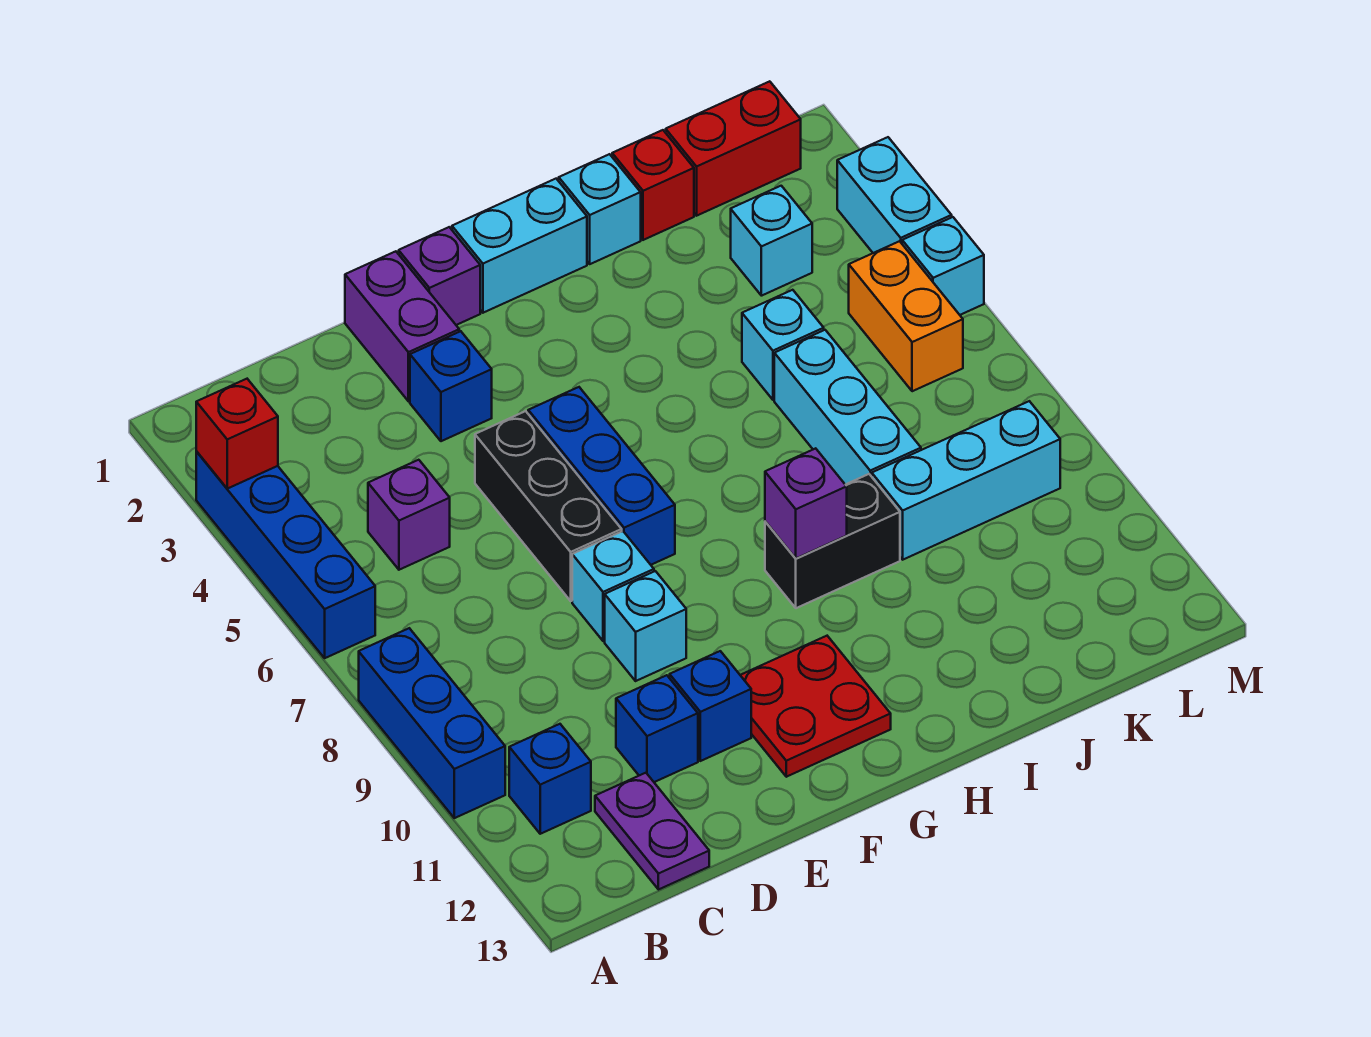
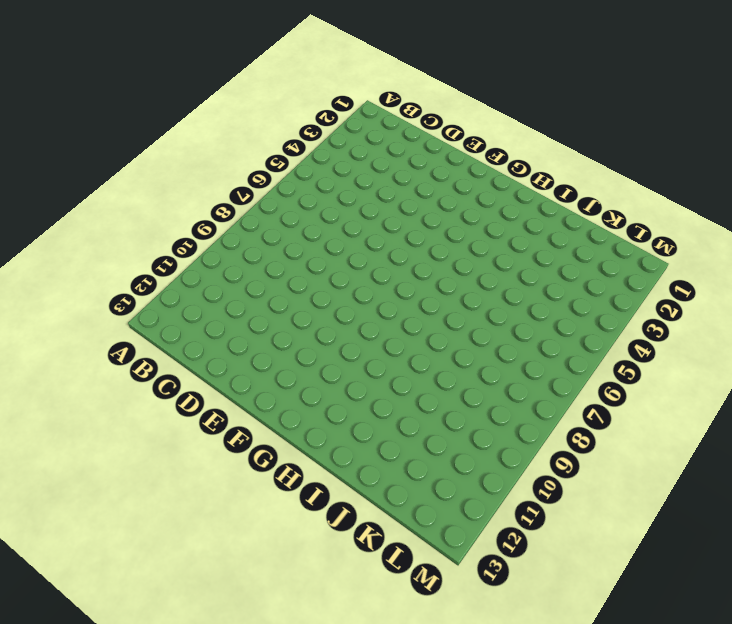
none -> blue 1x4 brick [196,452,375,658]
none -> blue 1x3 brick [359,628,505,818]
none -> blue 1x1 brick [509,724,591,834]

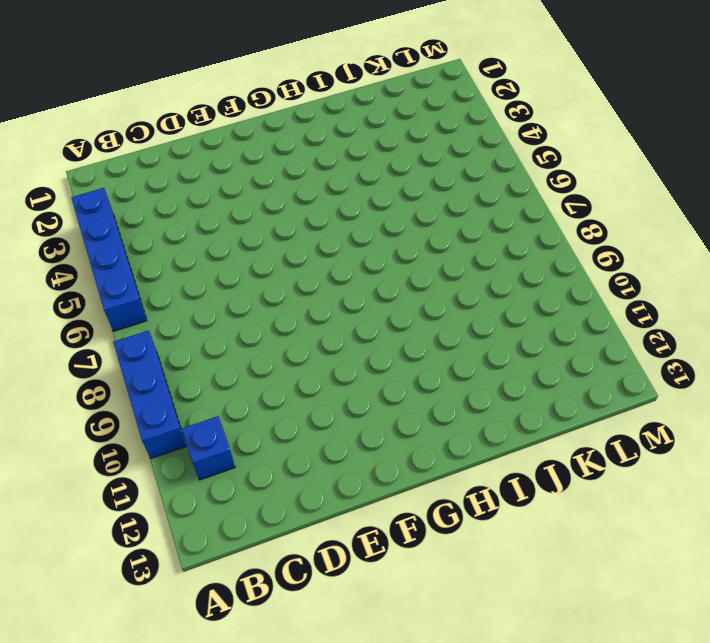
none -> purple 1x1 brick [368,460,450,570]
none -> purple 1x2 plate [595,773,709,890]
none -> blue 1x1 brick [616,675,698,782]

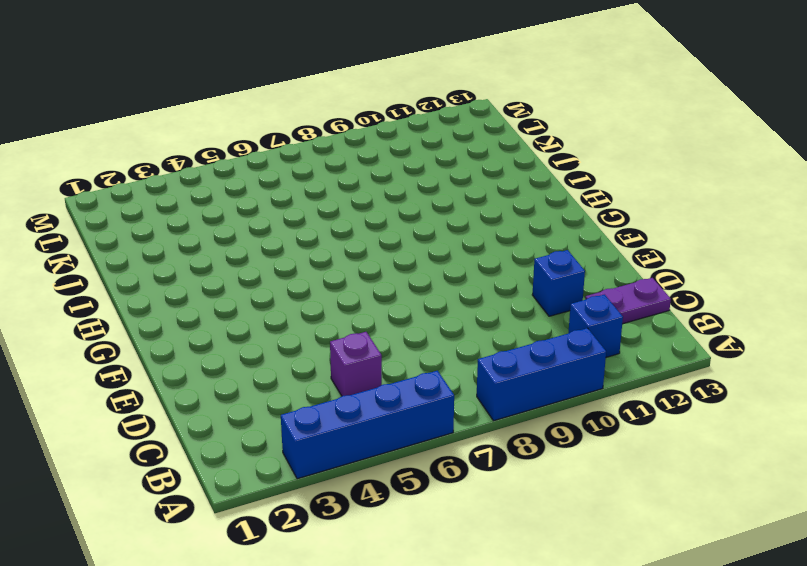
none -> purple 1x2 brick [345,251,459,401]
none -> blue 1x1 brick [410,331,492,441]
none -> black 1x3 brick [475,411,622,601]

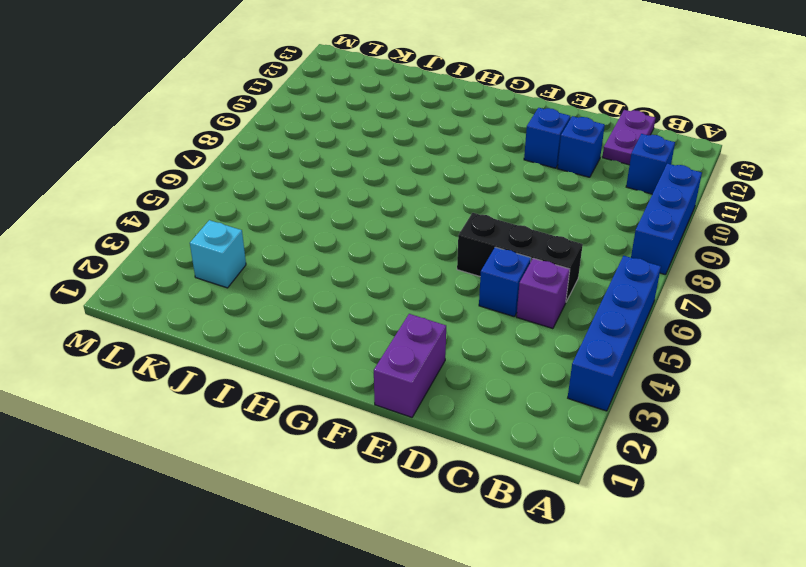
black 1x3 brick [457,213,583,301] -> black 1x3 brick turned to [475,411,622,601]
blue 1x1 brick [479,247,531,317] -> blue 1x1 brick moved to [410,331,492,441]
none -> cyan 1x1 brick [572,531,654,641]
none -> cyan 1x1 brick [605,571,686,681]
none -> purple 1x1 brick [399,227,480,325]

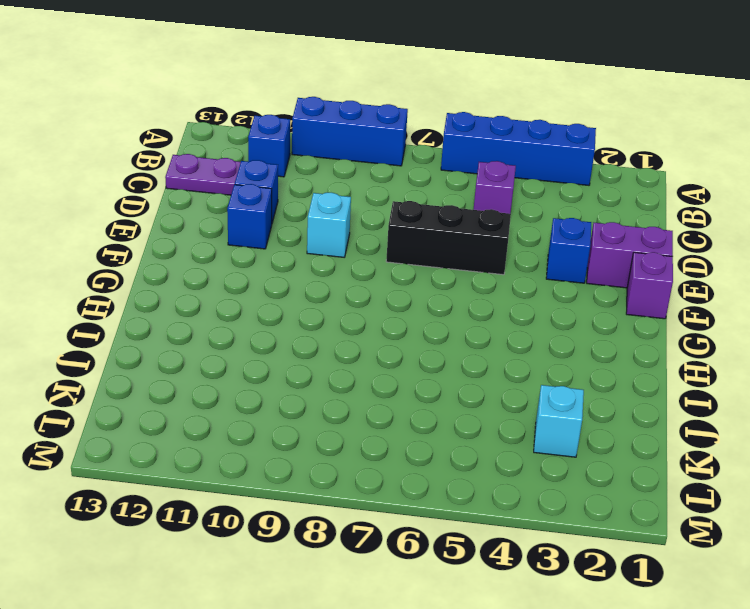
none -> cyan 1x1 brick [572,531,654,641]
none -> blue 1x3 brick [528,387,675,565]
none -> red 2x2 plate [740,636,891,777]

